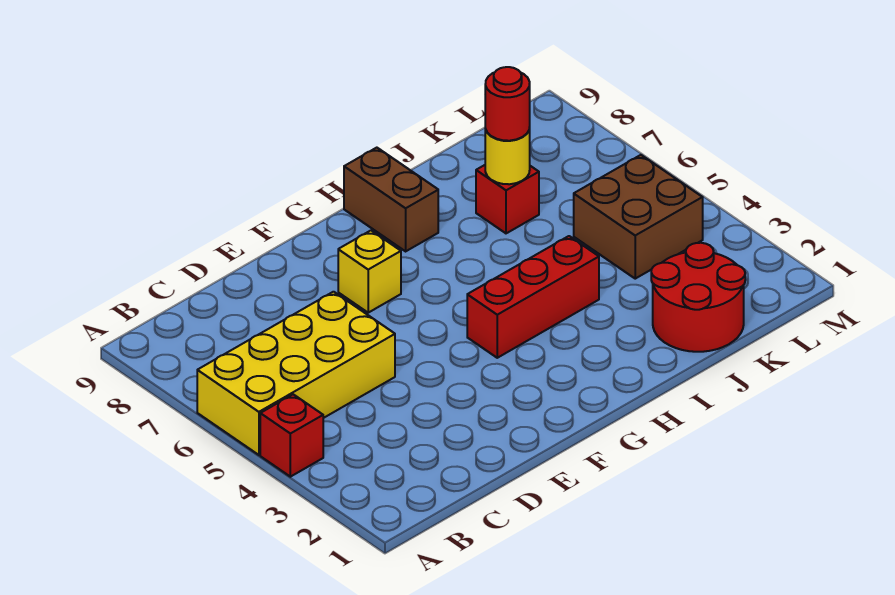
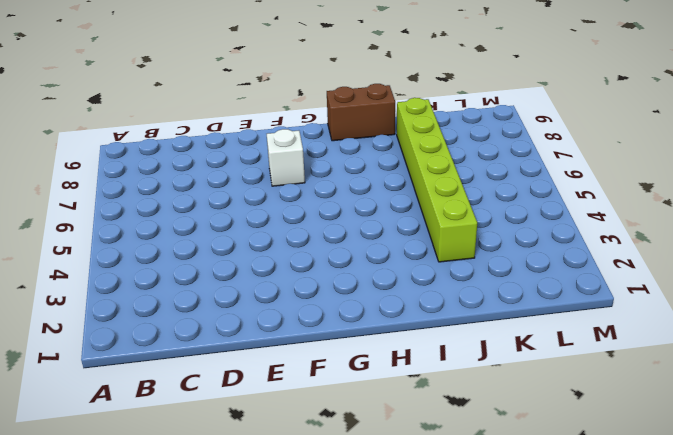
white 1x1 brick [267,129,305,186] -> yellow 1x1 brick [338,231,401,313]
brown 1x2 brick [327,84,395,141] -> brown 1x2 brick turned to [344,148,438,251]
lime 1x6 brick [397,98,477,262] -> red 1x1 brick [476,165,539,233]
none -> red 1x1 brick [260,394,323,477]
none -> yellow 2x4 brick [197,292,395,455]

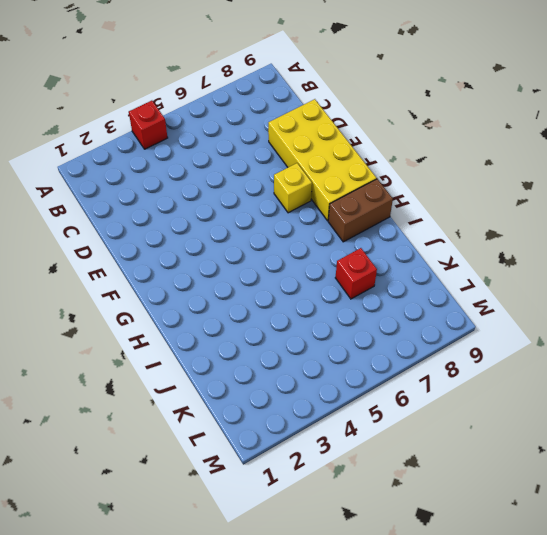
yellow 2x4 brick [268,99,376,221] -> yellow 2x4 brick moved to [197,292,395,455]
none -> red 1x3 brick [467,236,599,358]
none -> red 2x2 round brick [651,243,745,352]

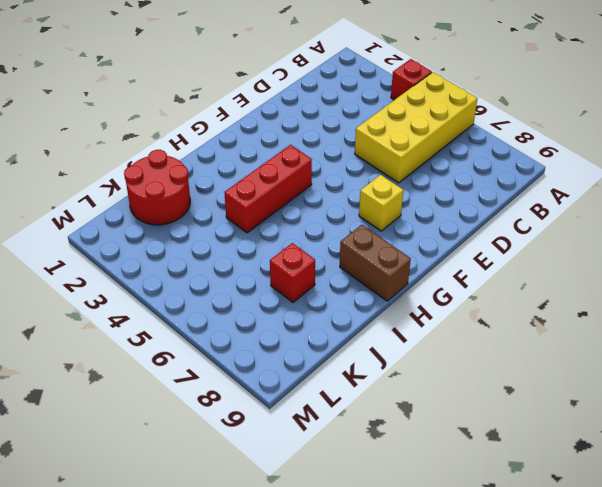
none -> brown 2x2 brick [574,155,703,279]
none -> yellow 1x1 round brick [485,128,530,184]

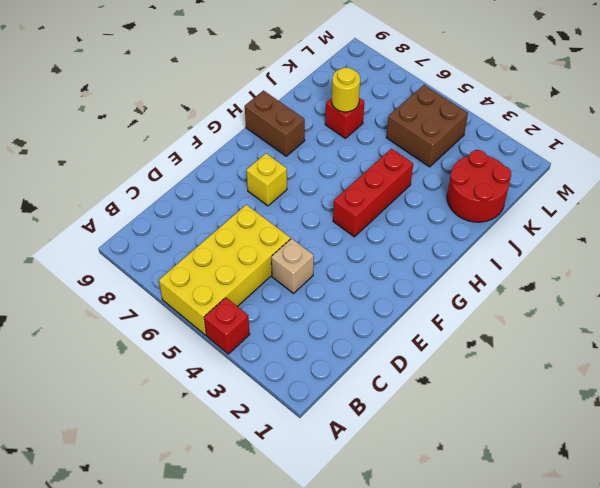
tan 1x1 brick [271,239,314,293] -> none
none -> red 1x1 round brick [485,67,530,141]

